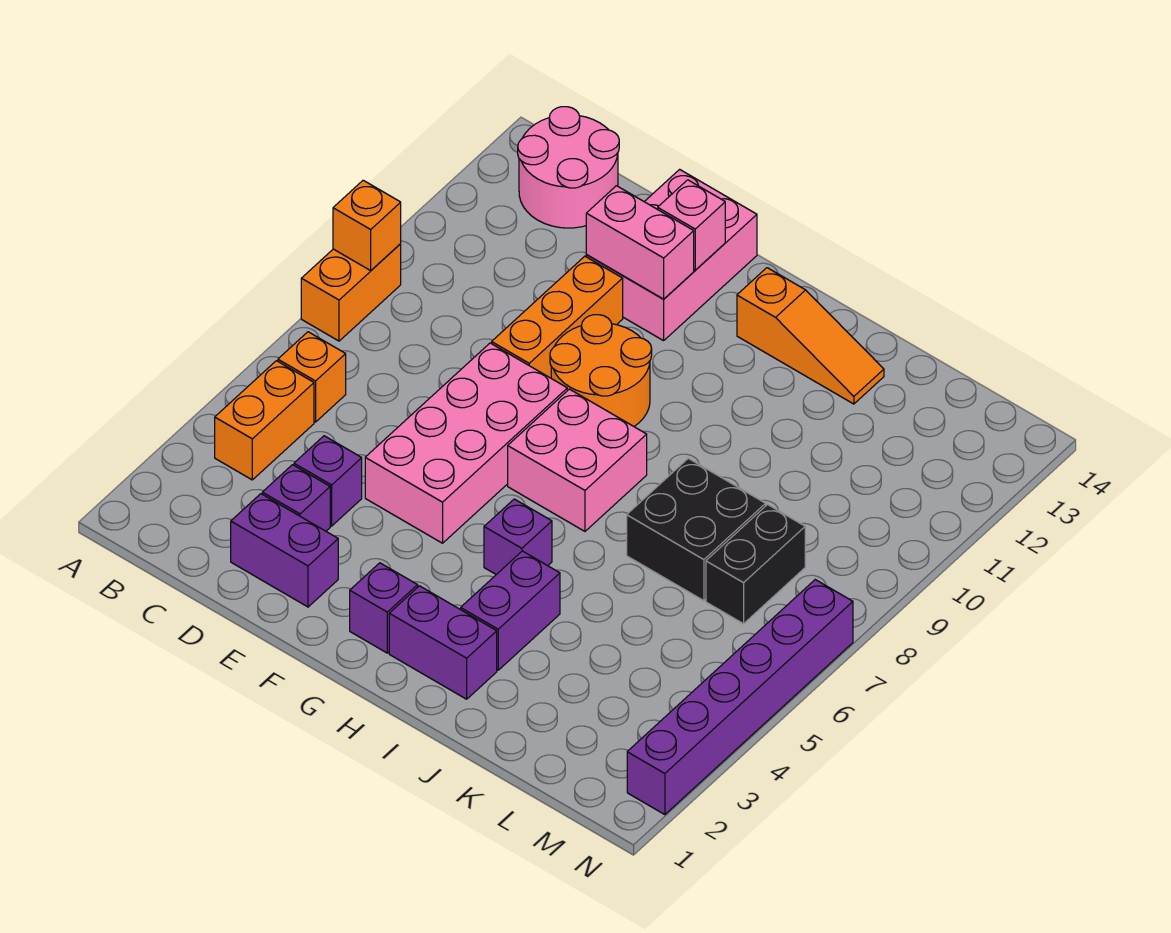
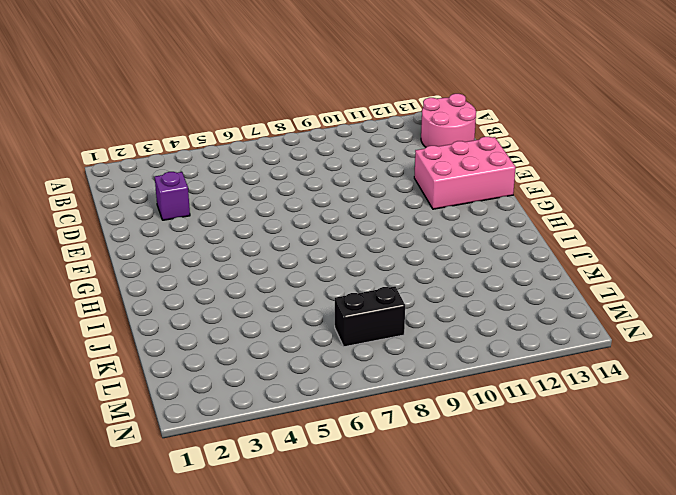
none -> orange 1x2 brick [301,244,401,341]
none -> orange 1x2 brick [215,361,314,480]
none -> orange 1x1 brick [278,332,346,422]

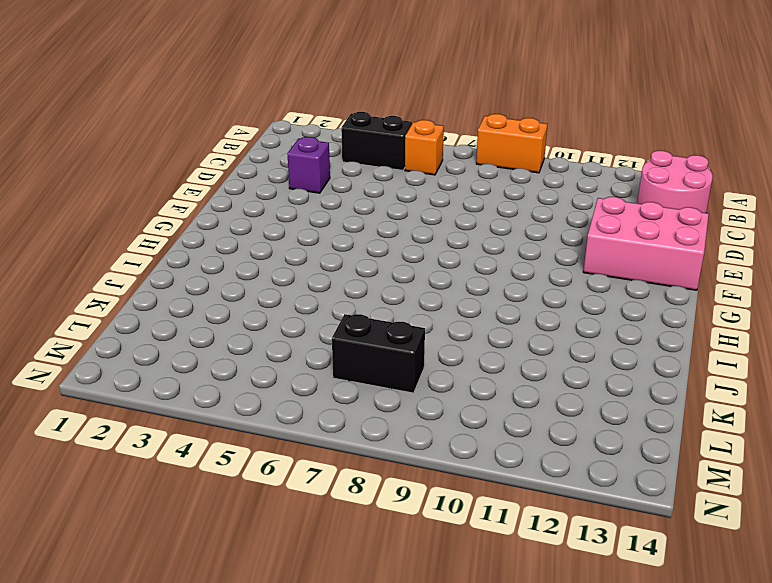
black 1x2 brick [341,112,412,170] -> orange 1x2 brick [215,361,314,480]
none -> purple 1x2 brick [231,494,338,607]
none -> purple 1x1 brick [294,436,362,526]
none -> pink 2x4 brick [365,343,567,543]

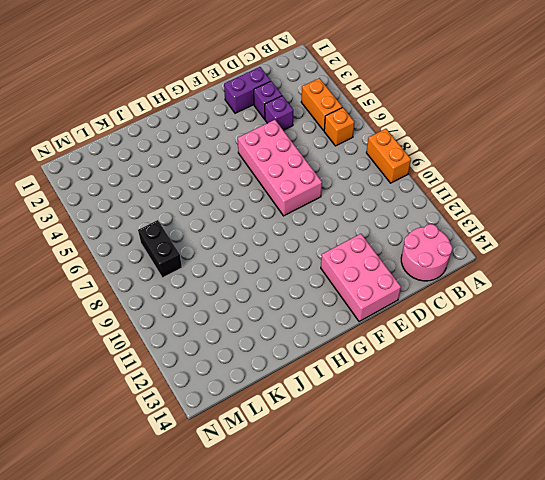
none -> orange 1x3 brick [492,256,623,378]
none -> orange 2x2 round brick [550,315,652,426]
none -> purple 1x1 brick [350,563,418,653]

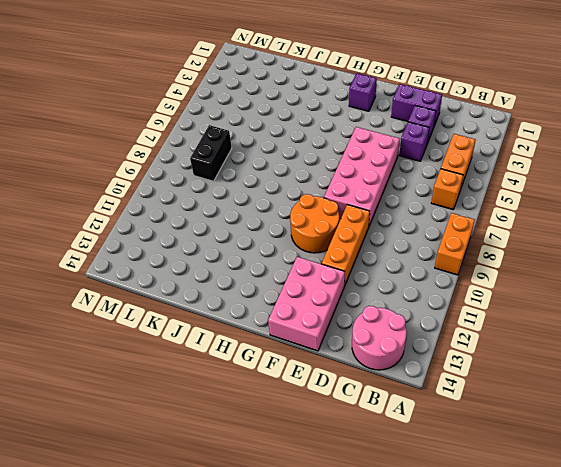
none -> pink 2x2 brick [508,389,647,531]
none -> purple 1x2 brick [389,586,497,699]
none -> purple 1x1 brick [484,499,552,575]

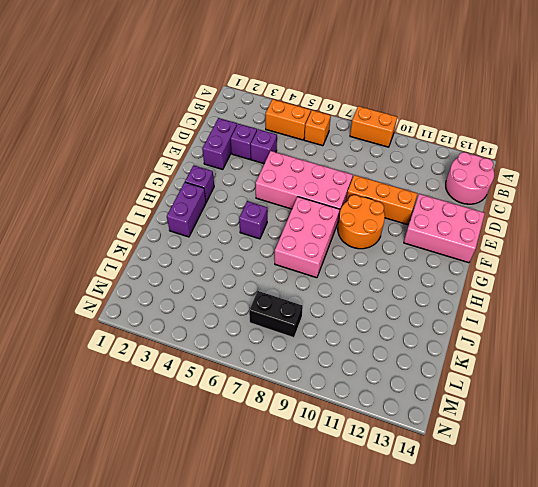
pink 2x3 brick [275,197,340,278] -> pink 2x2 brick [508,389,647,531]
none -> orange 1x3 slope [737,268,884,404]
none -> purple 1x2 brick [461,551,560,670]
none -> black 2x2 brick [627,458,766,601]

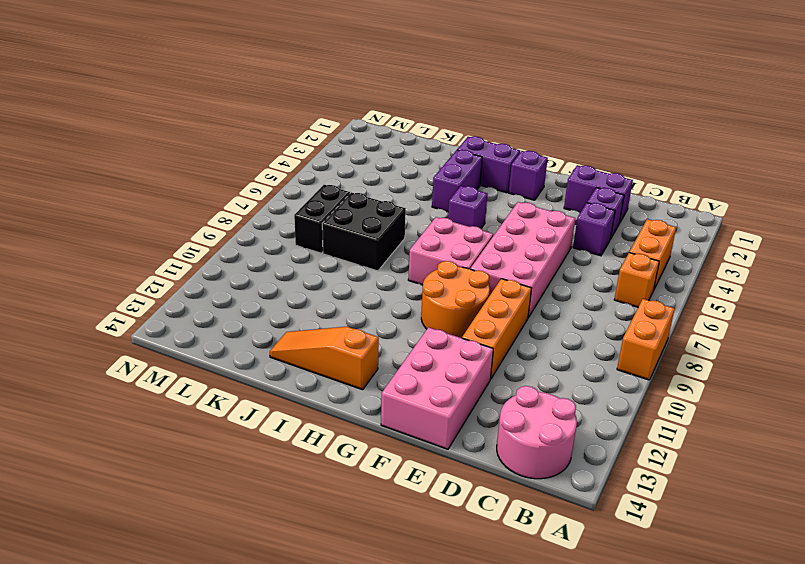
none -> purple 1x6 brick [627,580,853,815]
none -> orange 1x1 brick [333,180,401,270]
none -> pink 1x2 brick [586,186,694,299]

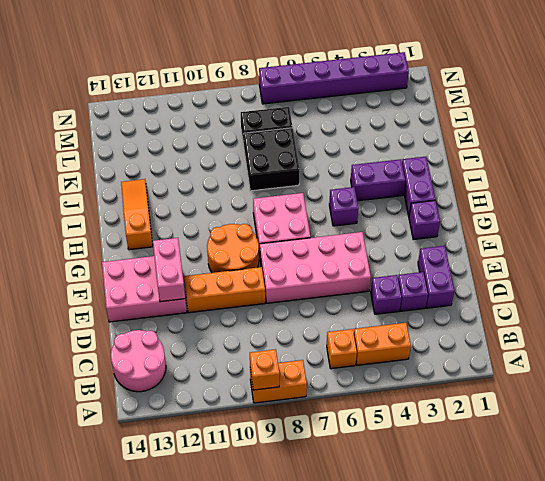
none -> pink 1x1 brick [658,180,725,270]

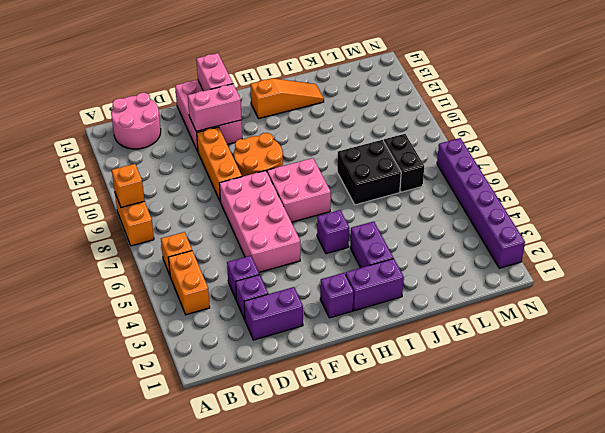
pink 1x2 brick [196,53,233,91] -> pink 1x1 brick [658,180,725,270]

